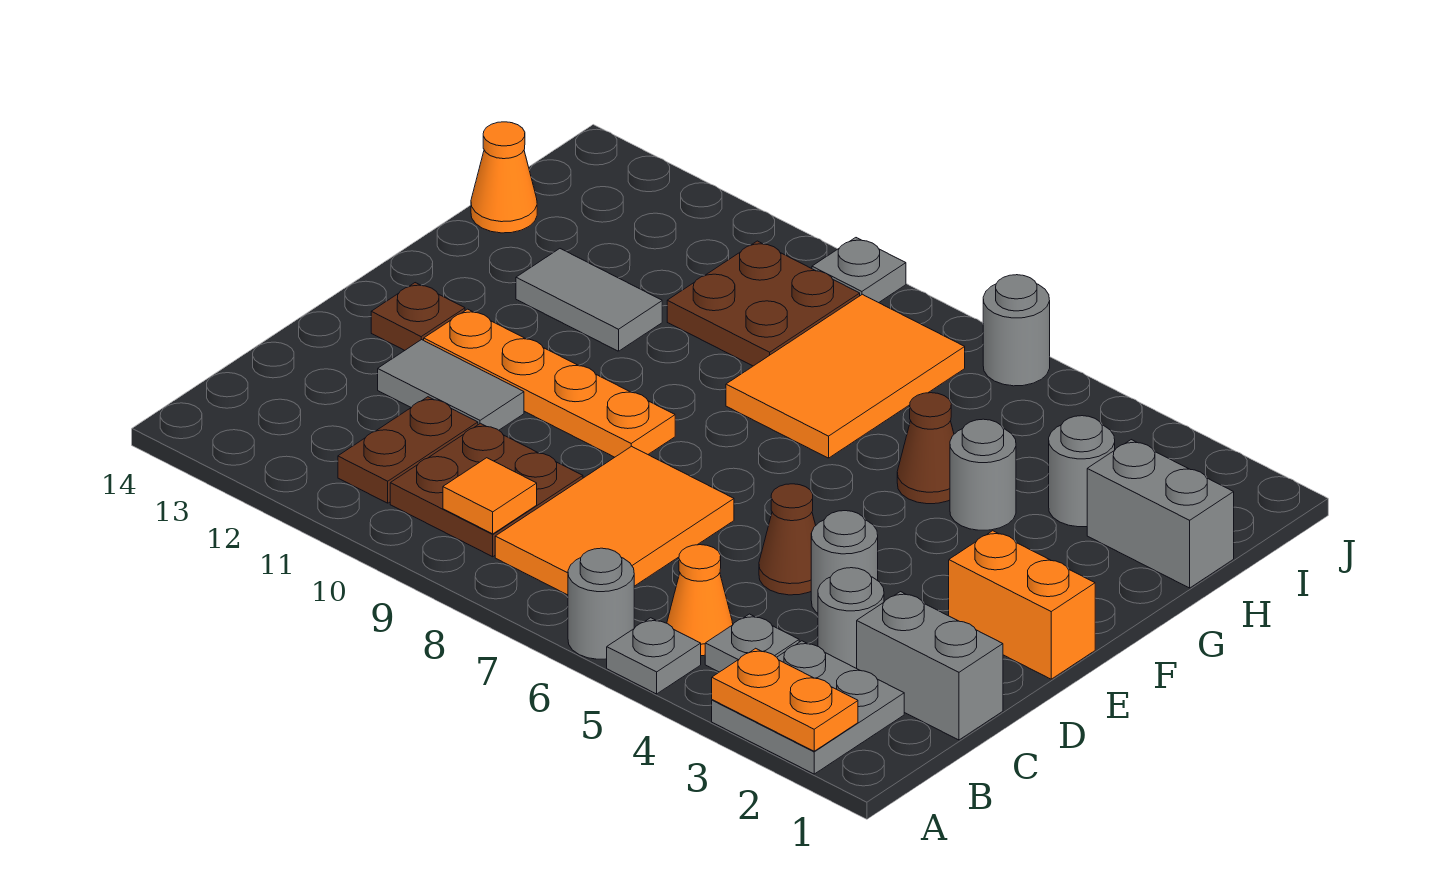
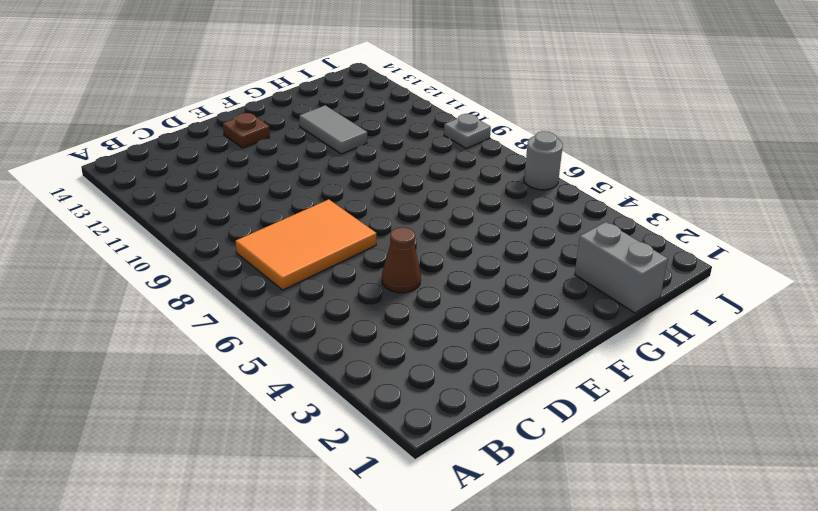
none -> grey 2x2 plate [712,641,904,774]
none -> grey 1x1 plate [607,618,701,694]
none -> grey 1x1 round brick [568,548,634,659]

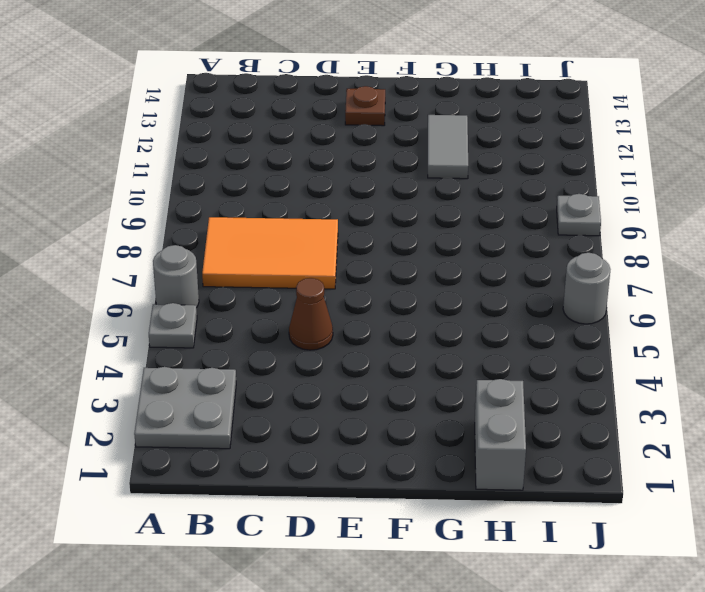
none -> grey 1x1 plate [705,614,799,672]
none -> orange 1x1 cone [667,545,733,656]
none -> brown 2x2 plate [390,423,583,557]

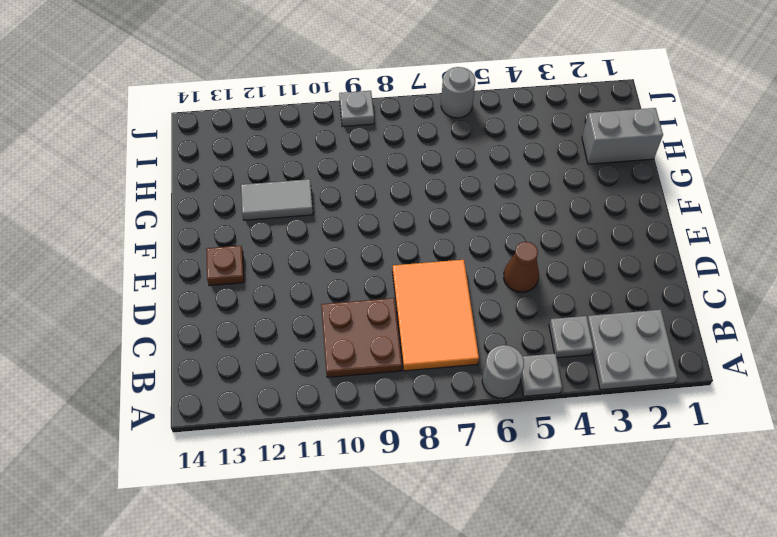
none -> orange 1x1 cone [667,545,733,656]
none -> brown 1x2 plate [338,397,478,503]
none -> grey 1x2 brick [857,592,1003,740]

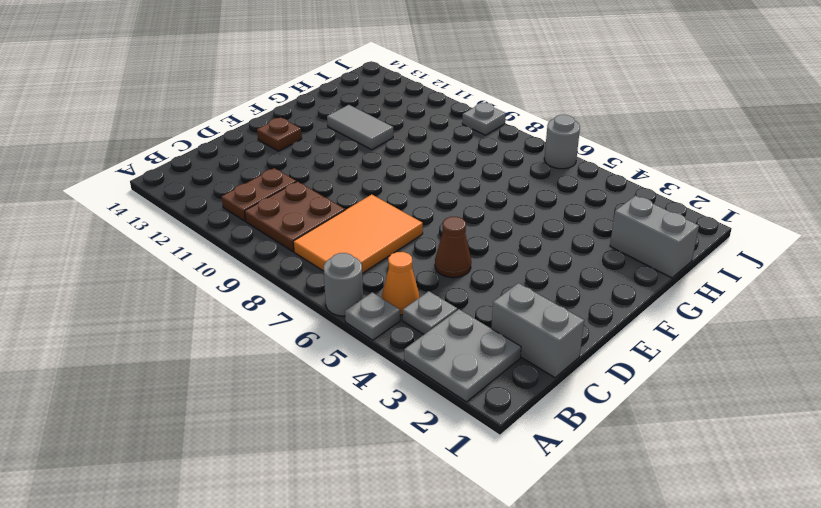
none -> grey 1x1 round brick [818,568,884,668]
none -> grey 1x1 round brick [811,511,878,613]
none -> grey 1x2 tile [378,340,524,430]

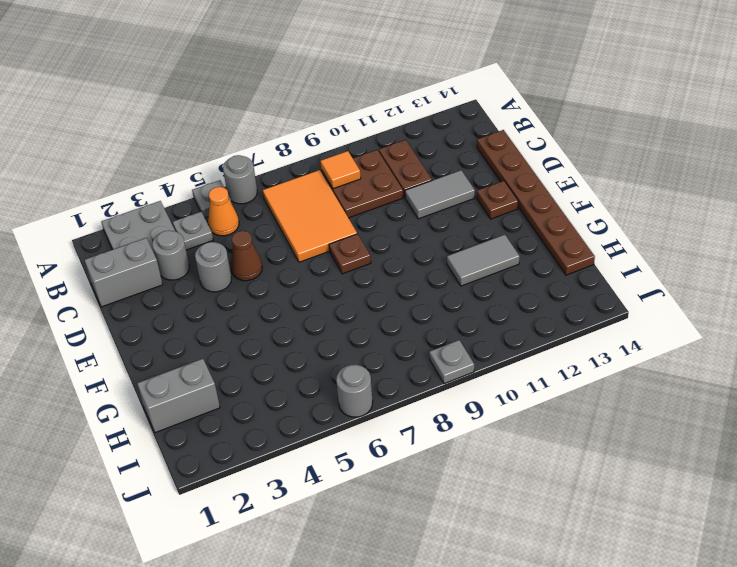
brown 1x6 plate [477,130,595,275] -> orange 1x1 cone [471,122,537,233]
brown 1x1 plate [329,234,371,274] -> none
none -> orange 1x2 brick [949,531,1095,679]
none -> orange 1x4 plate [424,309,675,457]
none -> grey 1x1 round brick [950,419,1016,530]

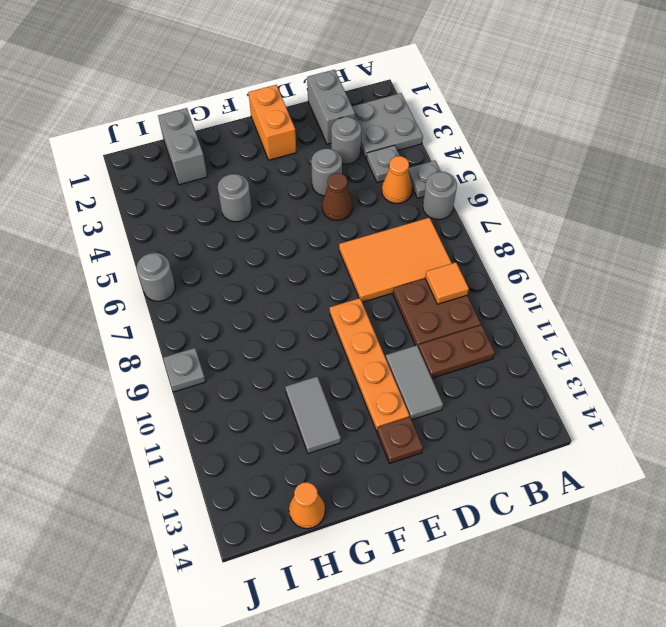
none -> brown 1x1 cone [897,393,954,504]
none -> orange 2x3 tile [726,294,965,458]
none -> grey 1x1 round brick [1049,416,1115,527]

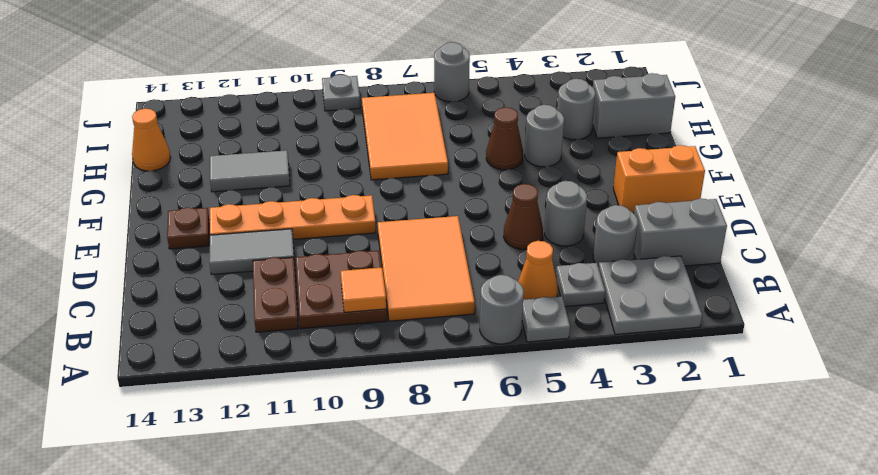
none -> brown 2x2 plate [667,241,860,366]
none -> orange 1x2 plate [712,648,858,751]

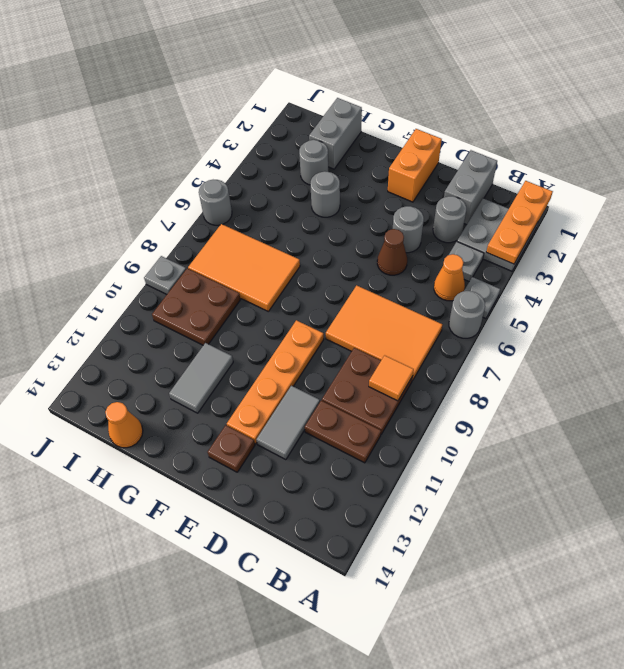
orange 1x3 plate [486,181,553,264] -> orange 1x2 plate [712,648,858,751]
none -> brown 1x1 cone [897,393,954,504]

